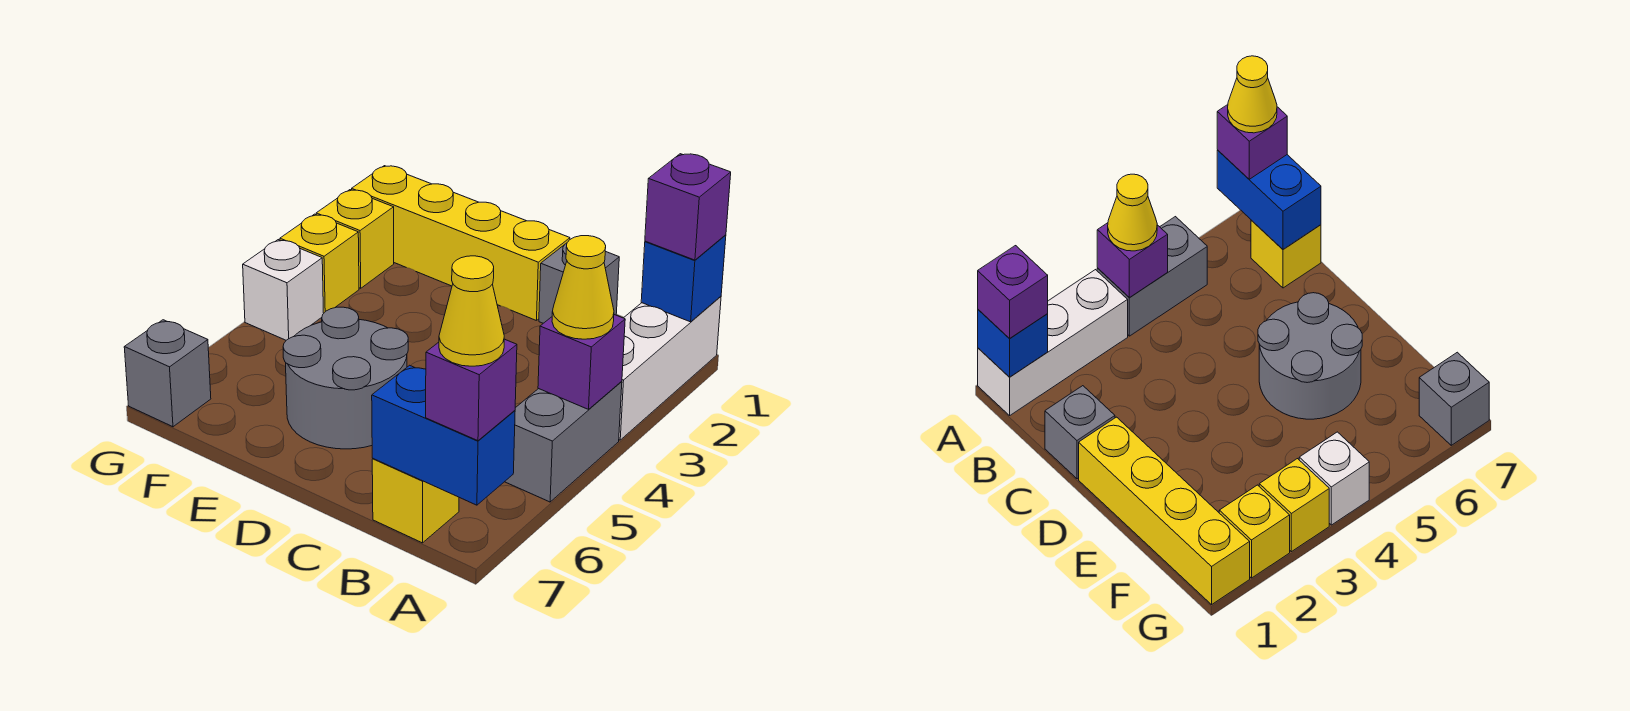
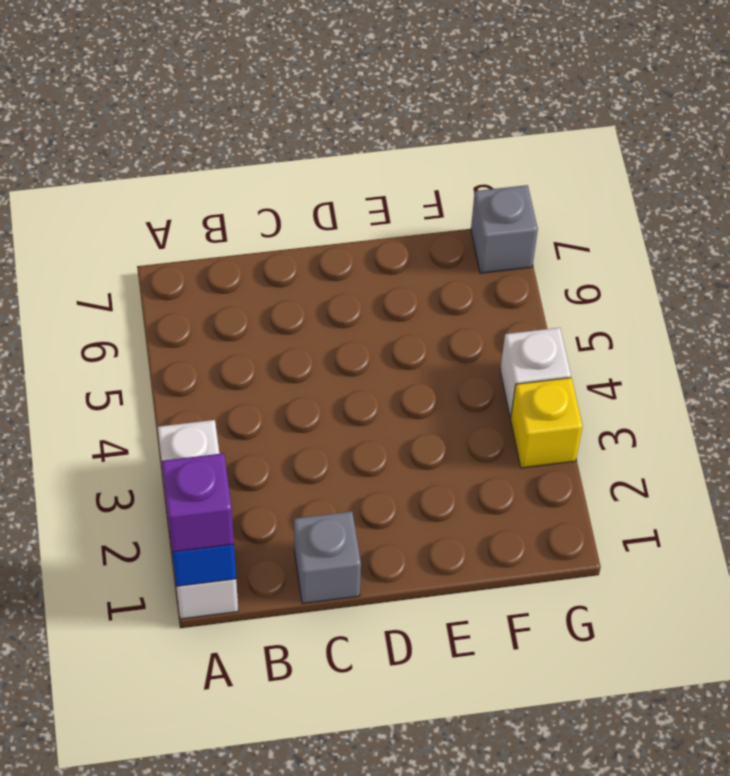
none -> grey 1x2 brick [505,381,622,502]
none -> yellow 1x1 brick [372,459,459,543]
none -> yellow 1x4 brick [352,166,570,321]

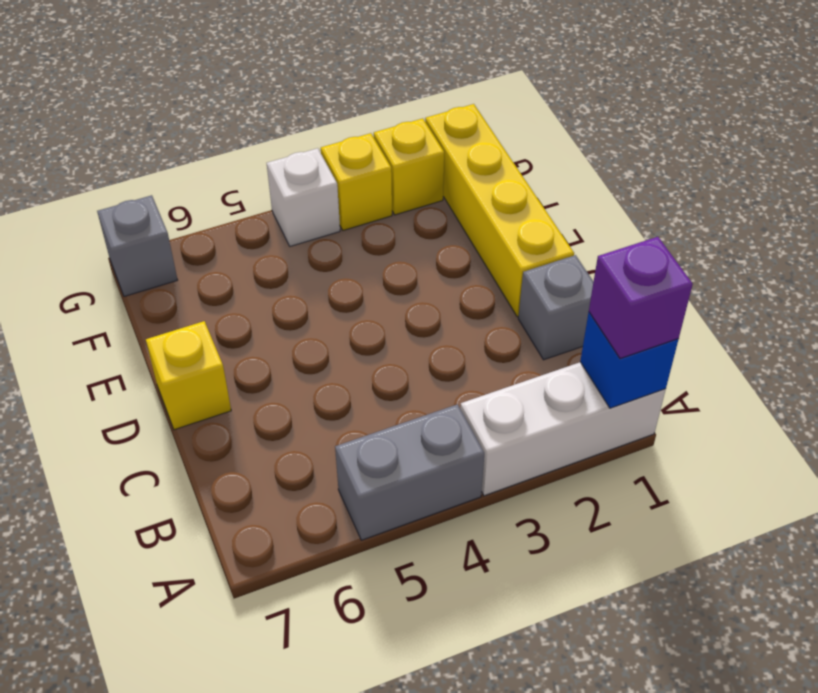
yellow 1x1 brick [146,321,231,430] -> yellow 1x1 brick moved to [372,459,459,543]
none -> grey 2x2 round brick [283,307,408,449]
none -> purple 1x1 brick [538,315,625,409]
none -> blue 1x2 brick [372,365,515,505]

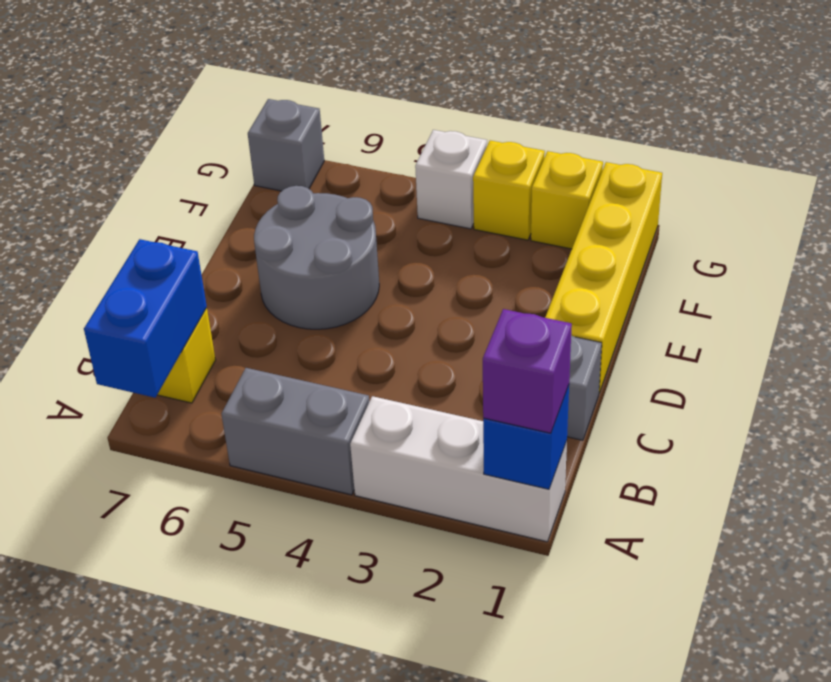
none -> purple 1x1 brick [538,315,625,409]
none -> yellow 1x1 cone [552,236,614,339]
none -> purple 1x1 brick [426,339,517,441]

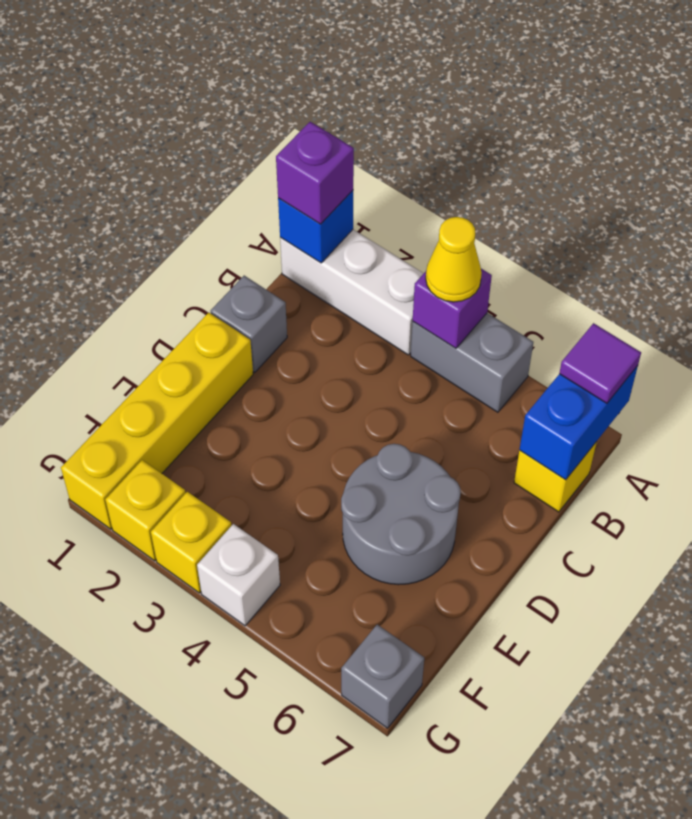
purple 1x1 tile [559,323,641,403] -> purple 1x1 brick [426,339,517,441]
none -> yellow 1x1 cone [439,256,504,366]

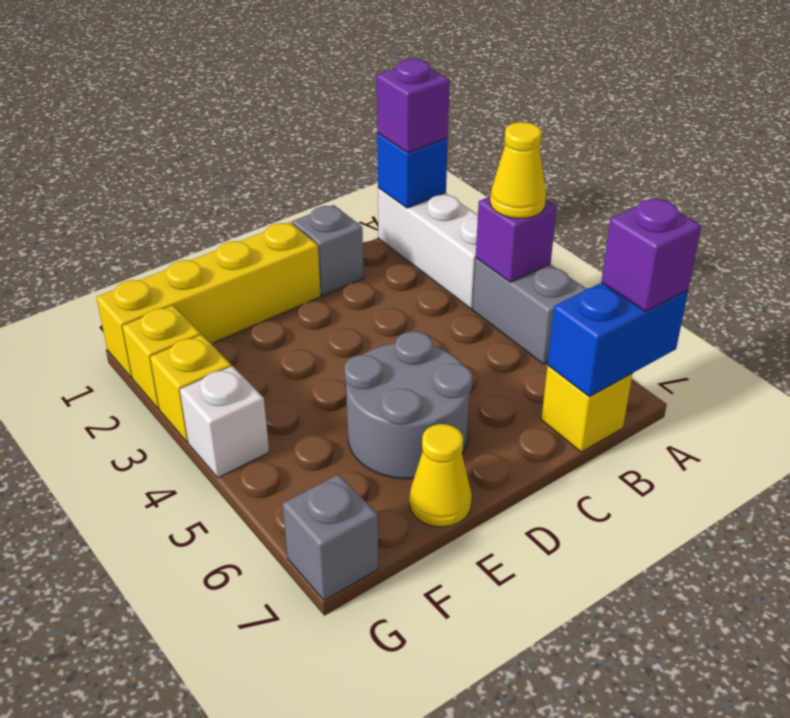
yellow 1x1 cone [409,424,472,527] -> yellow 1x1 cone moved to [439,256,504,366]

